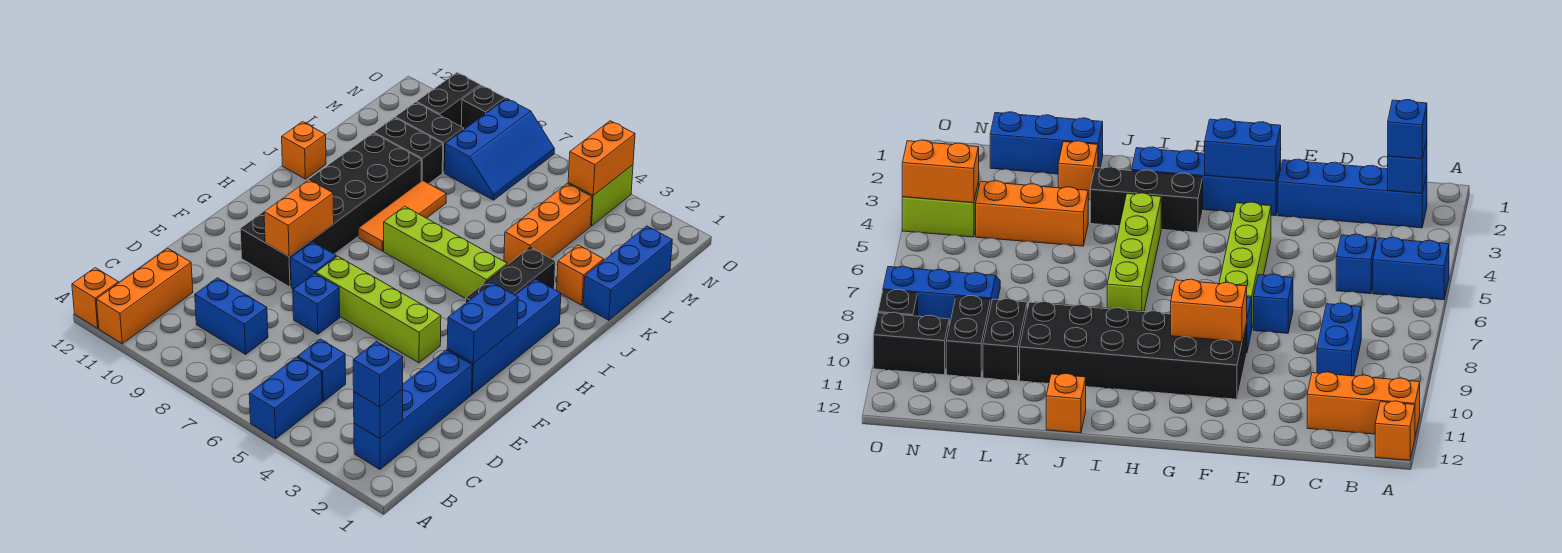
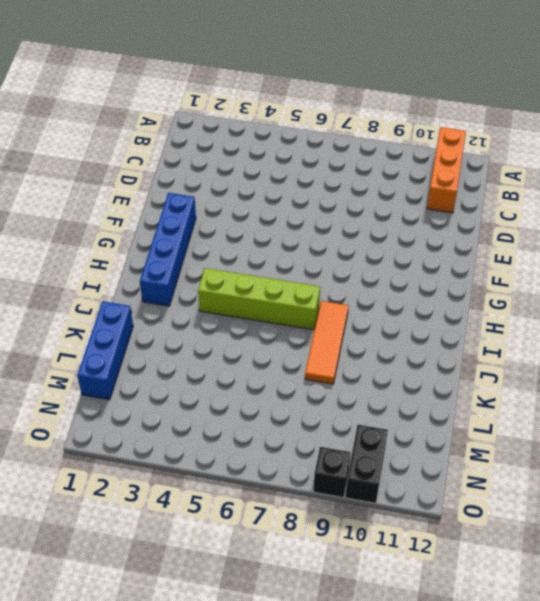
none -> blue 1x2 brick [249,357,322,439]
none -> orange 1x1 brick [72,268,119,328]
none -> blue 1x4 brick [354,350,472,469]

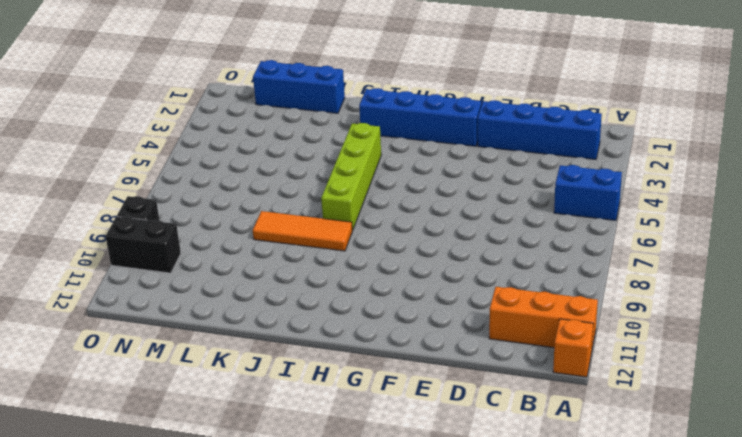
none -> blue 1x1 brick [298,339,346,401]
none -> blue 1x2 brick [195,278,268,354]
none -> blue 1x1 brick [293,273,340,334]

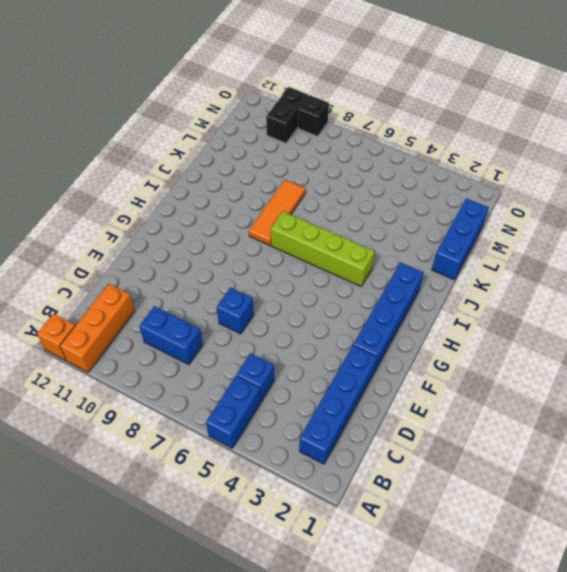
none -> lime 1x4 brick [316,256,441,363]
none -> blue 1x1 brick [290,242,336,289]
none -> black 2x6 brick [240,133,421,287]

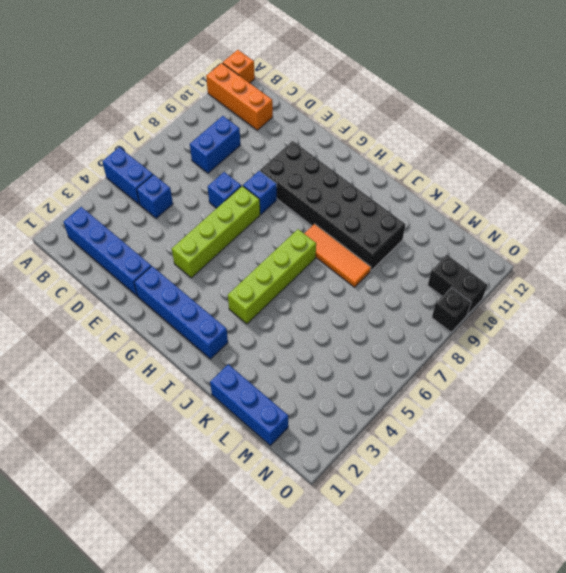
none -> black 1x3 brick [466,247,556,303]
none -> orange 1x1 brick [282,122,326,179]
none -> orange 1x1 brick [557,245,604,305]

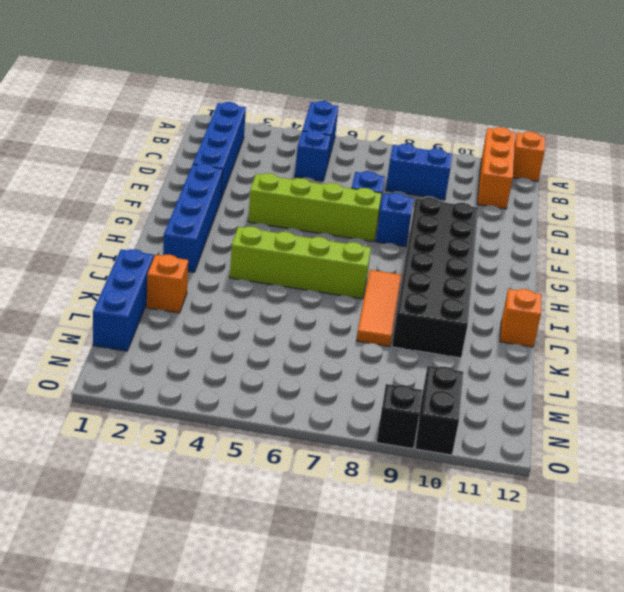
none -> black 1x3 brick [466,247,556,303]
none -> orange 1x3 brick [504,184,592,264]
none -> black 1x2 brick [374,118,443,184]

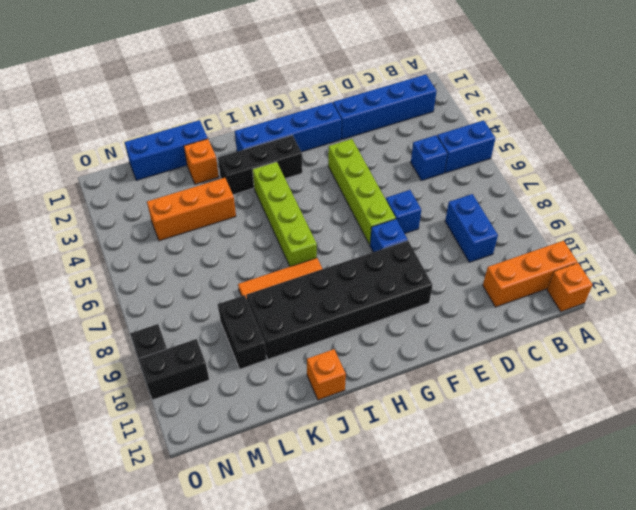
none -> blue 2x3 slope [445,98,554,200]
none -> black 1x2 brick [395,102,464,173]
none -> lime 1x2 brick [568,165,633,226]

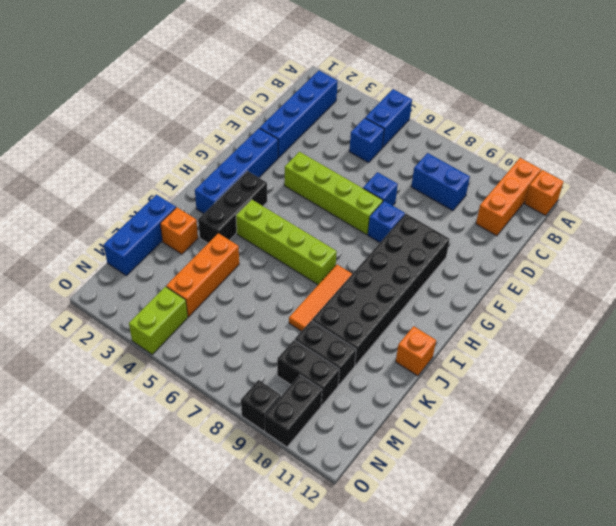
none -> blue 2x3 slope [445,98,554,200]
none -> blue 1x1 brick [354,389,403,439]
none -> blue 1x2 brick [447,283,518,363]

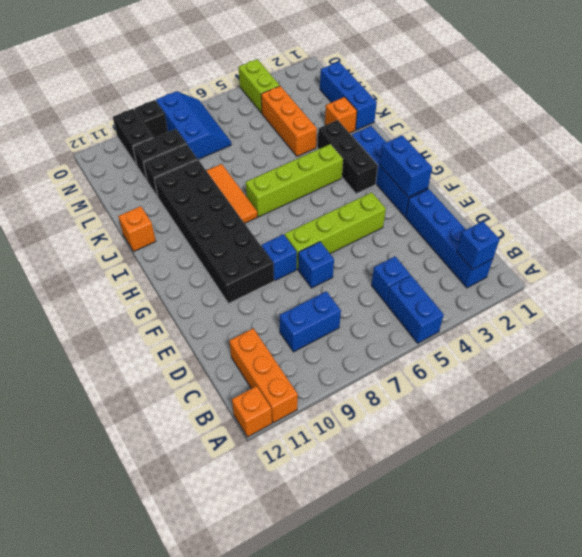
none -> orange 1x2 brick [264,180,334,256]
none -> orange 1x2 brick [568,121,635,195]
none -> blue 1x1 brick [353,342,403,407]

